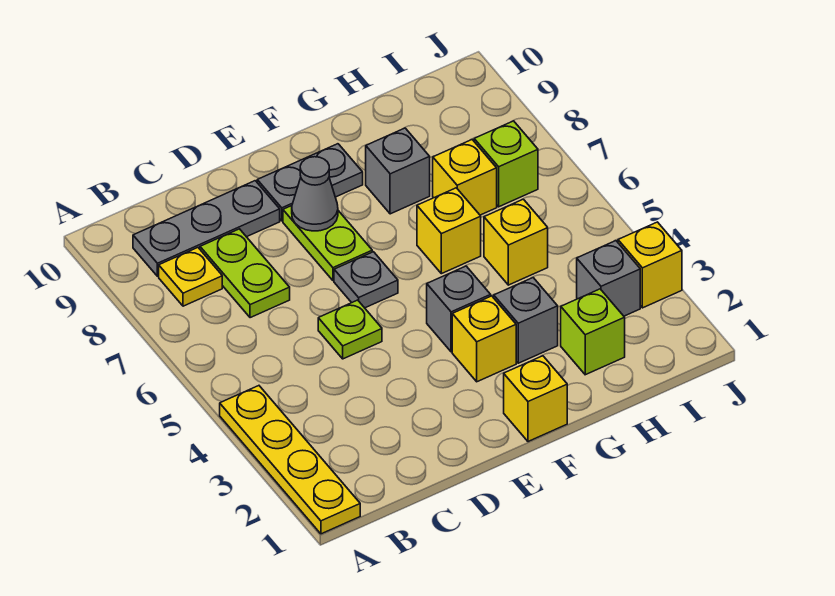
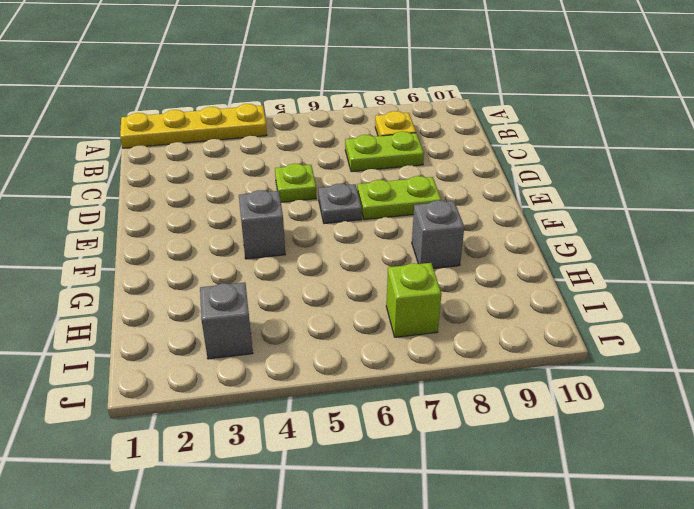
none -> grey 1x3 plate [133,181,280,276]
none -> grey 1x2 plate [257,144,363,221]
none -> yellow 1x1 brick [504,356,567,442]

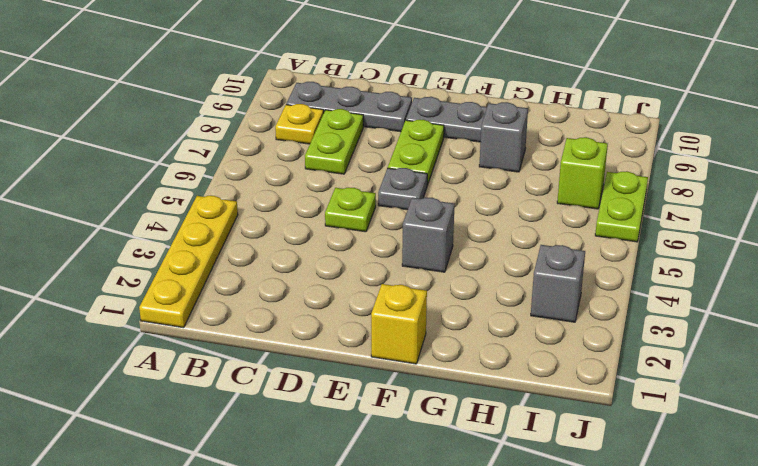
lime 1x2 plate [595,171,648,242] -> none
none -> yellow 1x1 brick [452,296,516,382]
none -> grey 1x1 brick [494,278,558,363]
none -> yellow 1x1 brick [417,188,481,274]

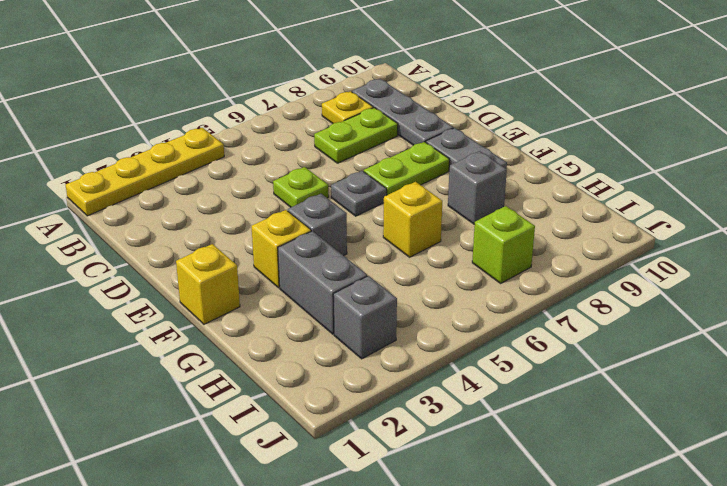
grey 1x2 brick [278,231,367,334] -> grey 1x1 brick [494,278,558,363]
none -> lime 1x1 brick [561,289,625,375]
none -> yellow 1x1 brick [484,199,548,285]
none -> yellow 1x1 brick [433,140,497,215]

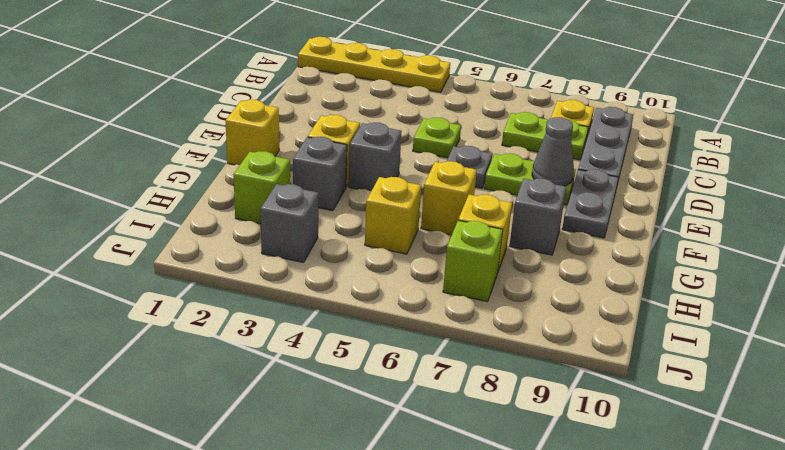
none -> yellow 1x1 brick [618,222,682,308]

